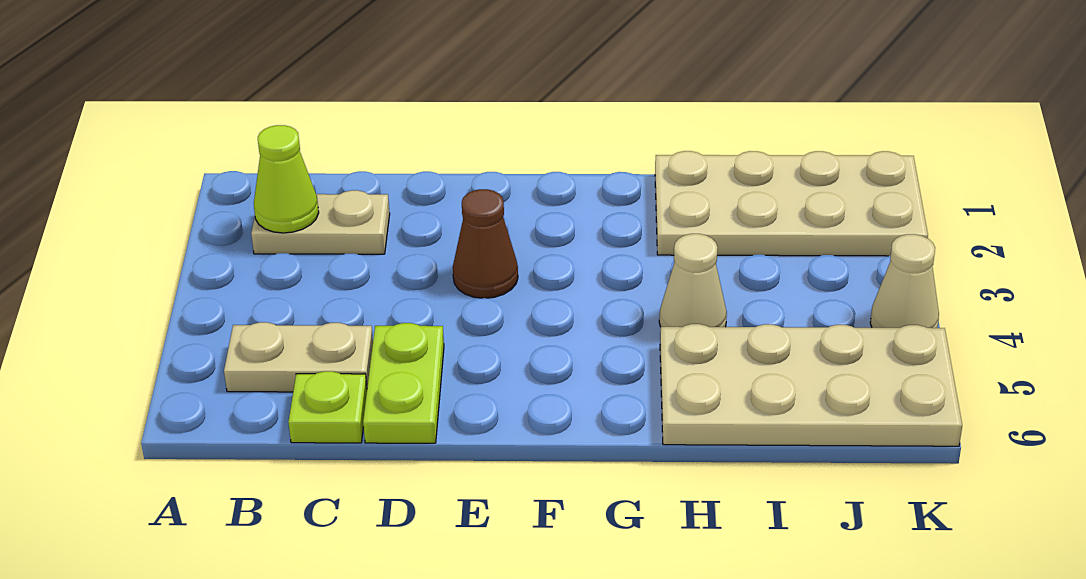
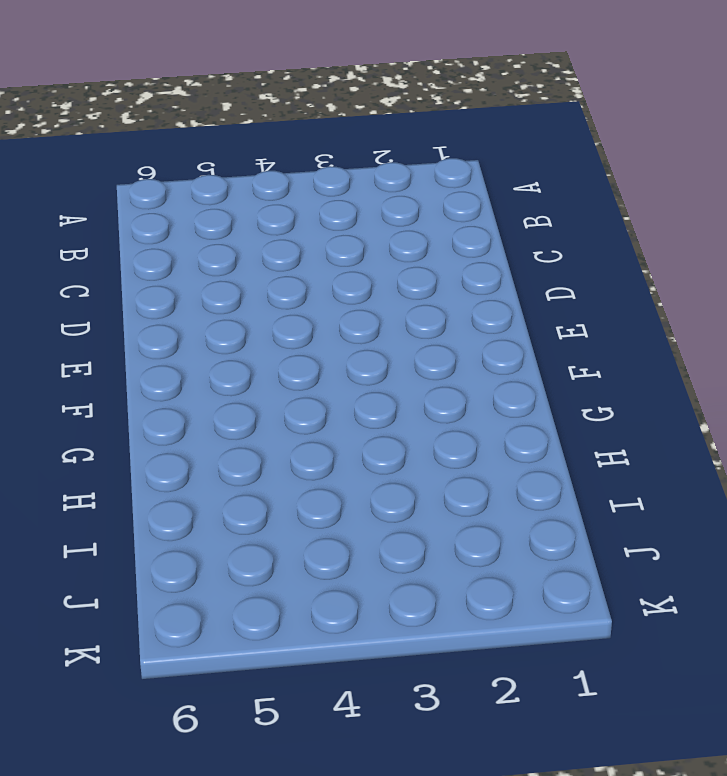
none -> tan 1x2 plate [251,190,390,254]
none -> tan 1x2 plate [224,322,373,392]

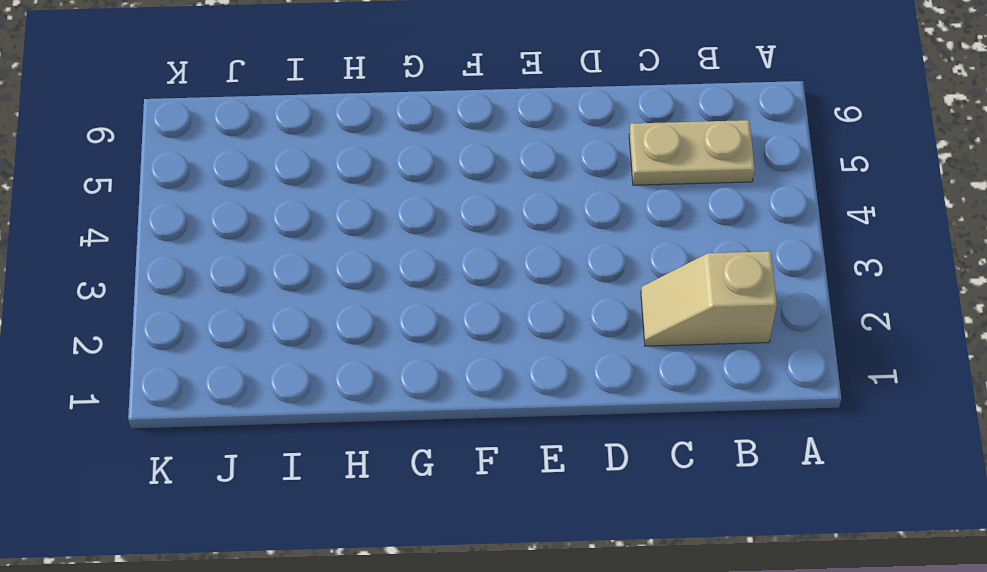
tan 1x2 slope [641,251,777,346] -> tan 1x2 plate [251,190,390,254]
none -> lime 1x1 plate [288,371,367,443]
none -> lime 1x2 plate [363,323,444,443]

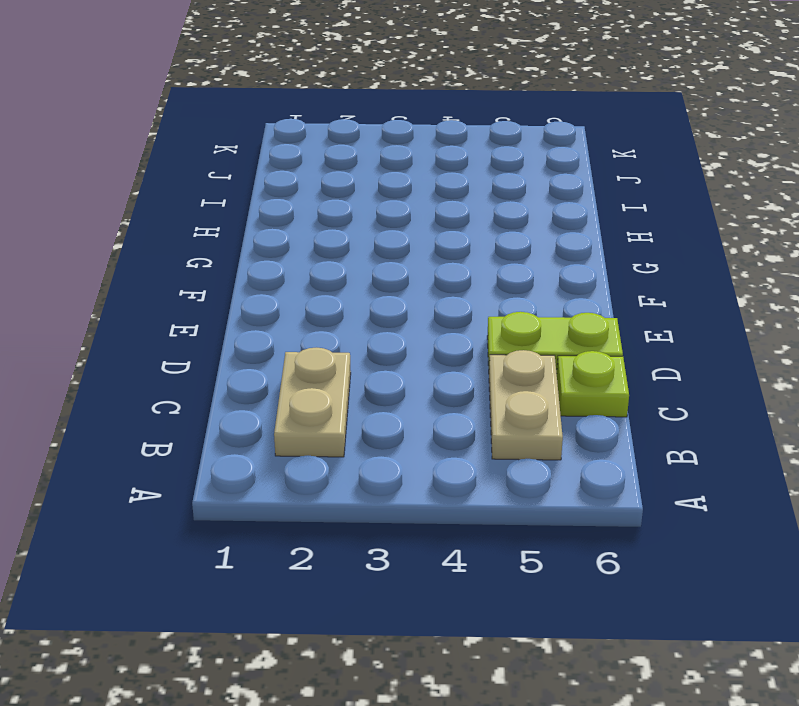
none -> brown 1x1 cone [453,189,518,298]
none -> tan 2x4 plate [655,151,928,256]

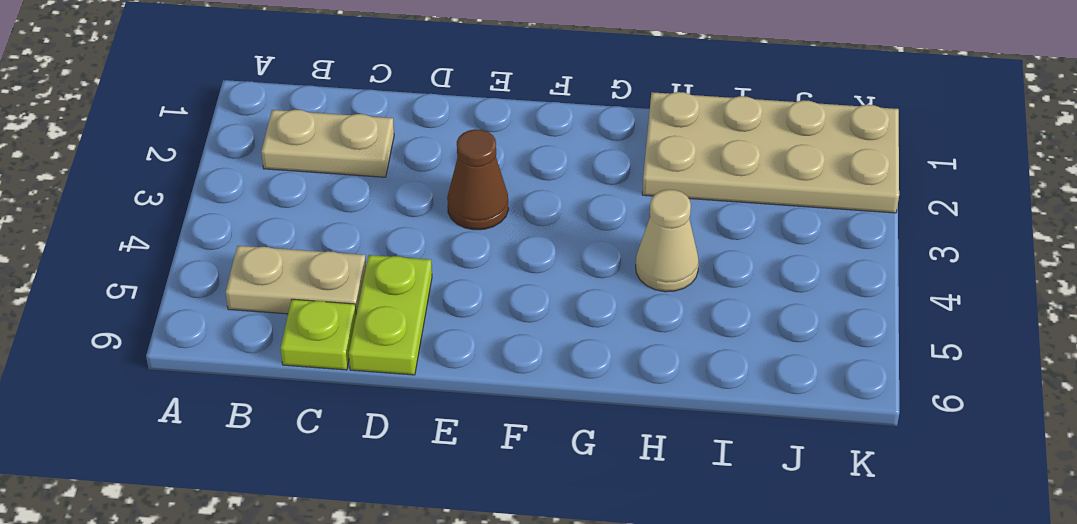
none -> tan 2x4 plate [660,324,962,446]
none -> tan 1x1 cone [870,234,939,328]

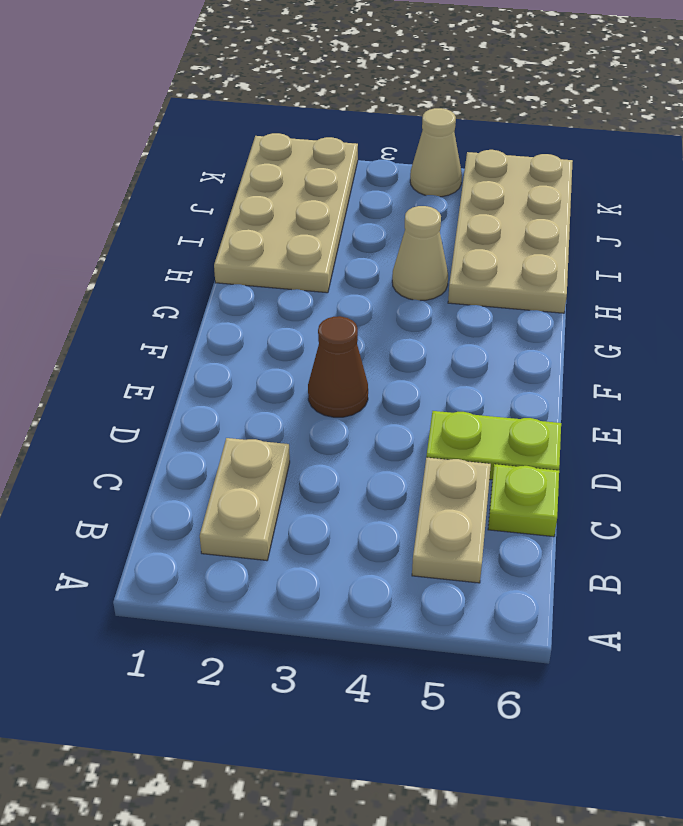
none -> lime 1x1 cone [254,125,319,233]

